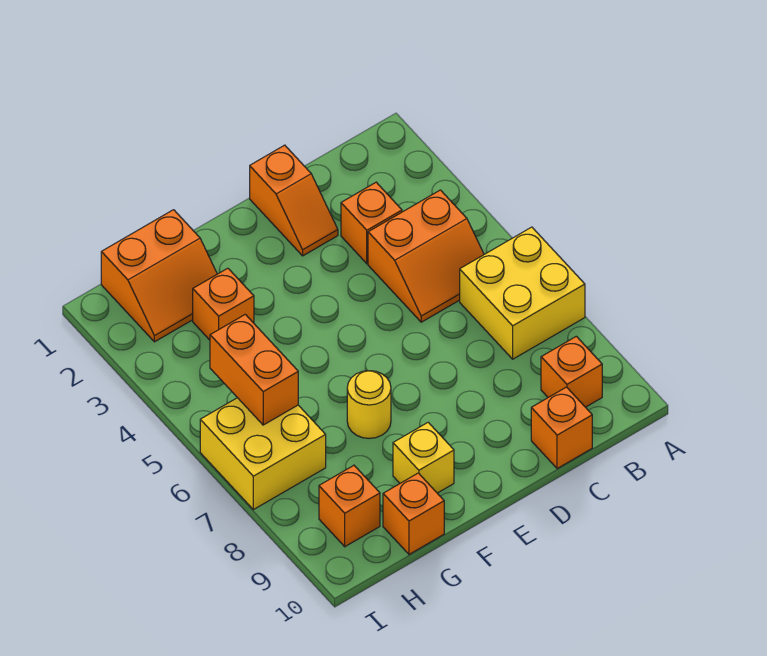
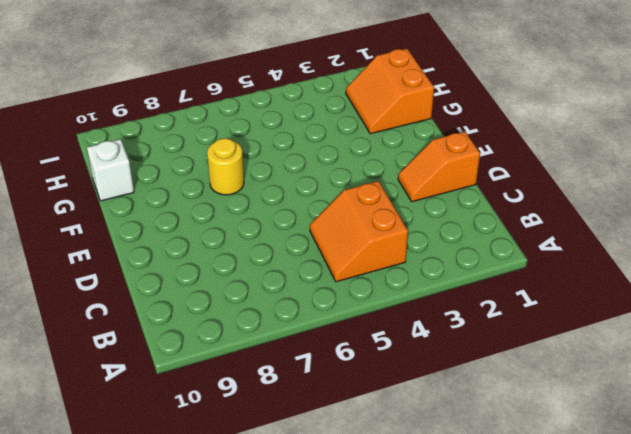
white 1x1 brick [87,139,134,201] -> orange 1x1 brick [383,473,444,554]
none -> yellow 2x2 brick [460,227,585,359]
none -> orange 1x1 brick [541,336,602,407]
none -> orange 1x1 brick [341,182,402,264]

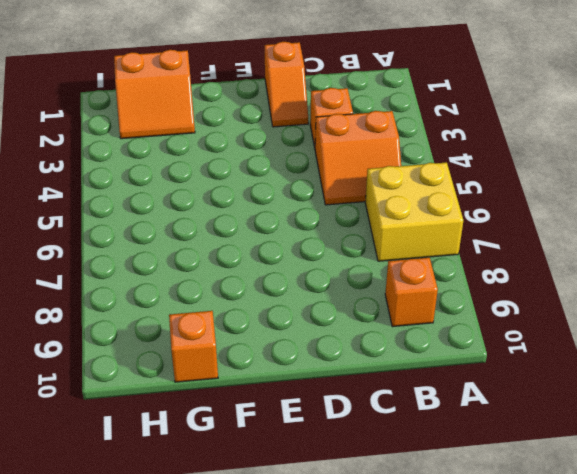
none -> orange 1x1 brick [531,387,592,469]
none -> yellow 1x1 round brick [347,371,391,439]
none -> yellow 1x1 brick [393,422,454,493]

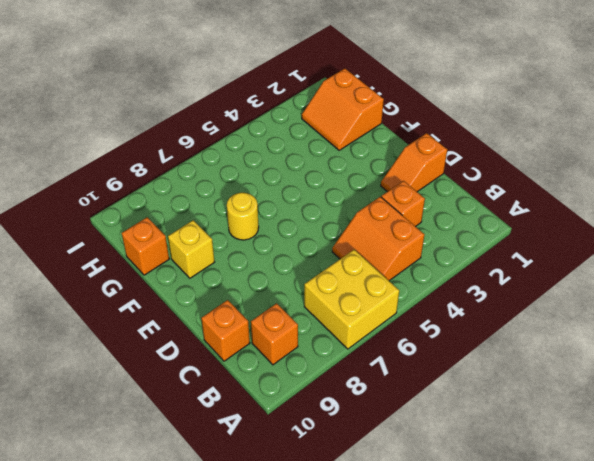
none -> orange 1x1 brick [193,268,254,340]
none -> yellow 2x2 brick [200,398,326,510]
none -> orange 1x1 brick [319,465,380,547]

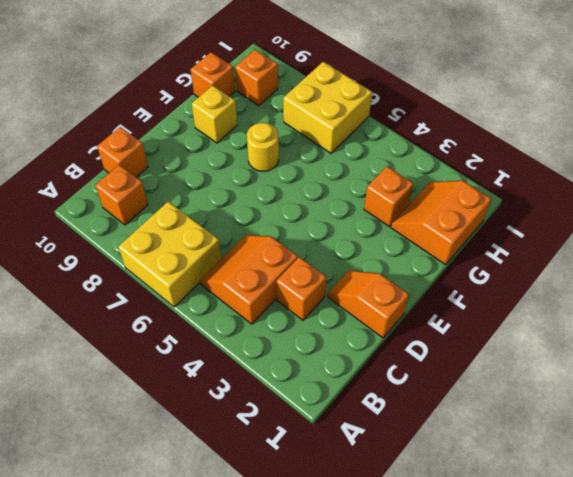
none -> orange 1x2 brick [210,314,298,425]

